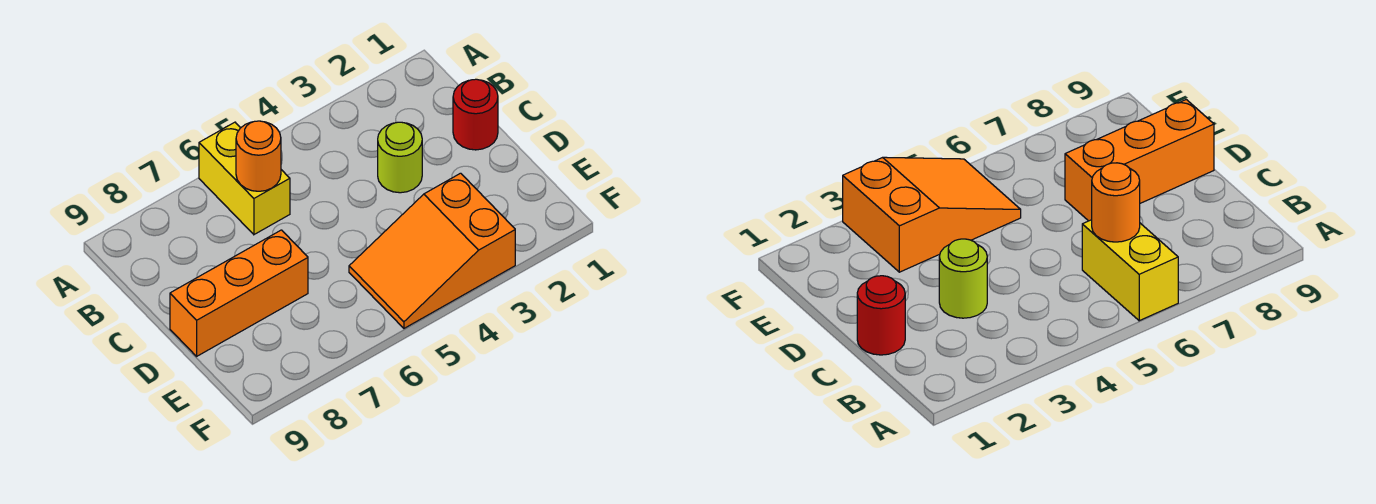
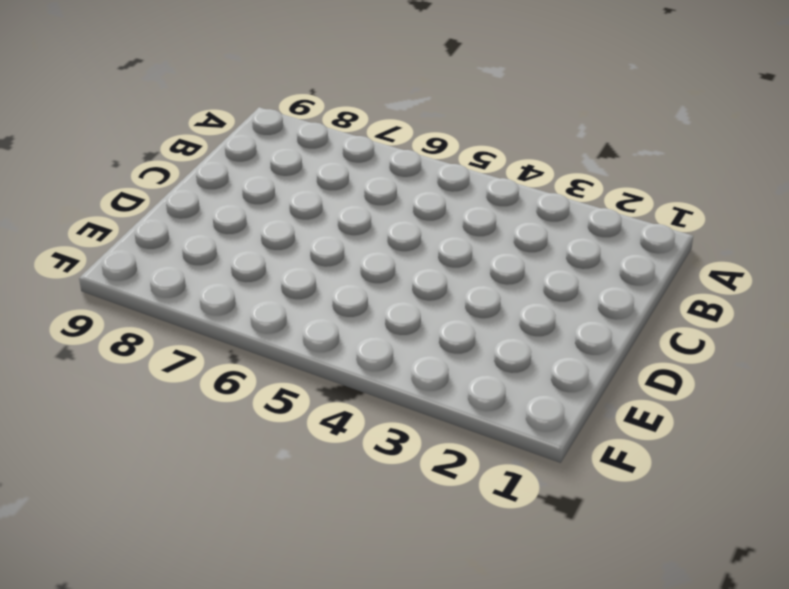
none -> yellow 1x2 brick [199,122,290,234]
none -> red 1x1 round brick [453,79,498,150]

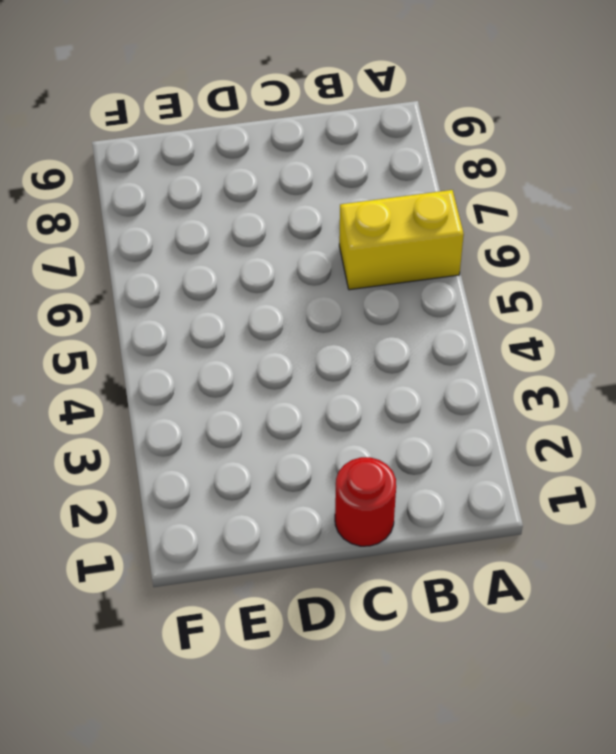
none -> lime 1x1 round brick [378,122,422,193]
none -> orange 1x3 brick [170,230,308,356]

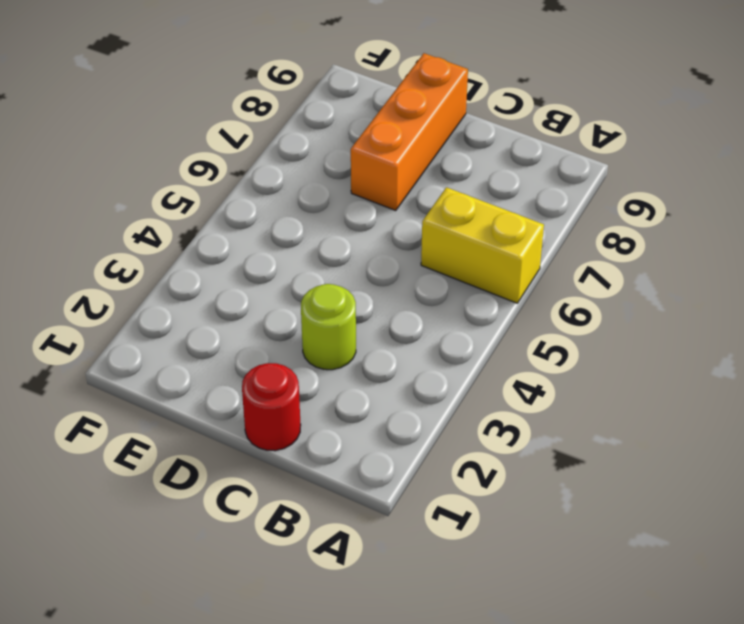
none -> orange 2x3 slope [349,173,515,328]
none -> orange 1x1 round brick [236,121,281,191]

